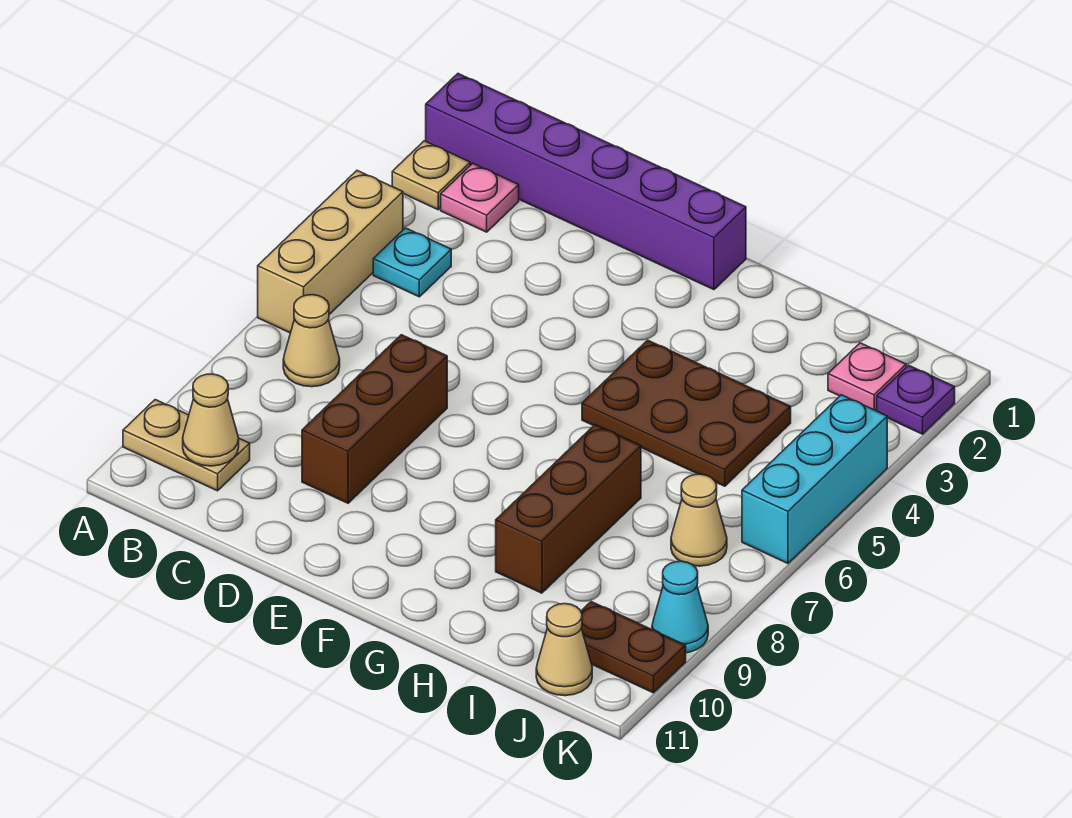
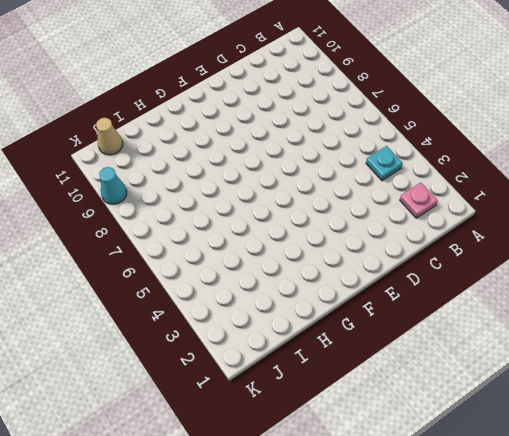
none -> purple 1x6 brick [426,74,746,290]
none -> tan 1x1 plate [392,141,470,210]
none -> tan 1x3 brick [258,171,403,333]

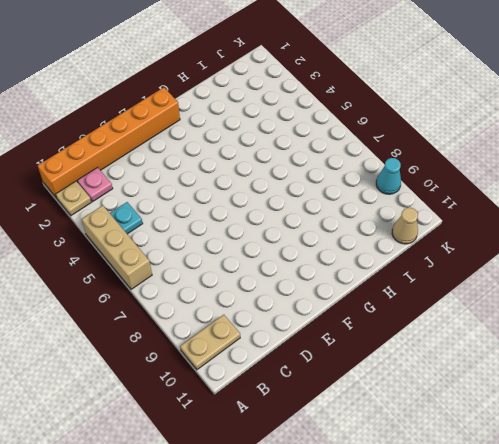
orange 1x6 brick [38,87,180,197] -> purple 1x6 brick [426,74,746,290]
none -> tan 1x1 cone [283,295,340,387]
none -> brown 1x3 brick [302,335,447,503]
none -> brown 2x3 plate [582,340,791,486]

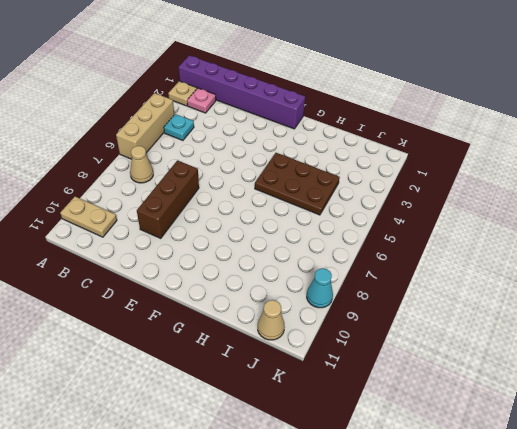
none -> brown 1x3 brick [496,425,641,593]
none -> pink 1x1 plate [828,343,906,411]
none -> tan 1x1 cone [671,474,727,566]

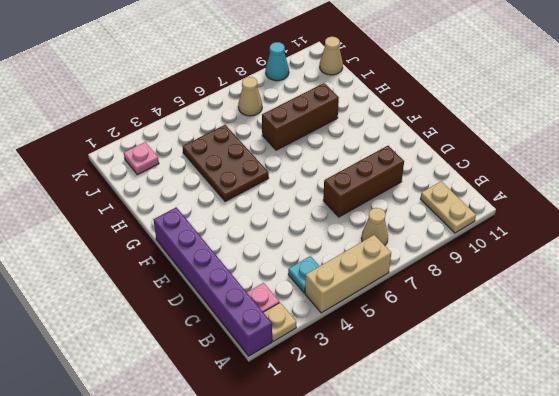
none -> brown 1x2 plate [581,602,686,693]
none -> purple 1x1 plate [877,365,955,434]
none -> cyan 1x3 brick [742,395,887,563]

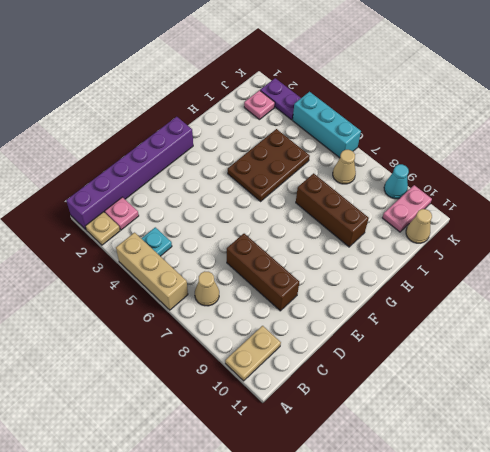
pink 1x2 plate [382,185,432,232] -> brown 1x2 plate [581,602,686,693]
purple 1x2 plate [260,78,301,120] -> purple 1x1 plate [877,365,955,434]
none -> tan 1x1 cone [183,374,239,466]

